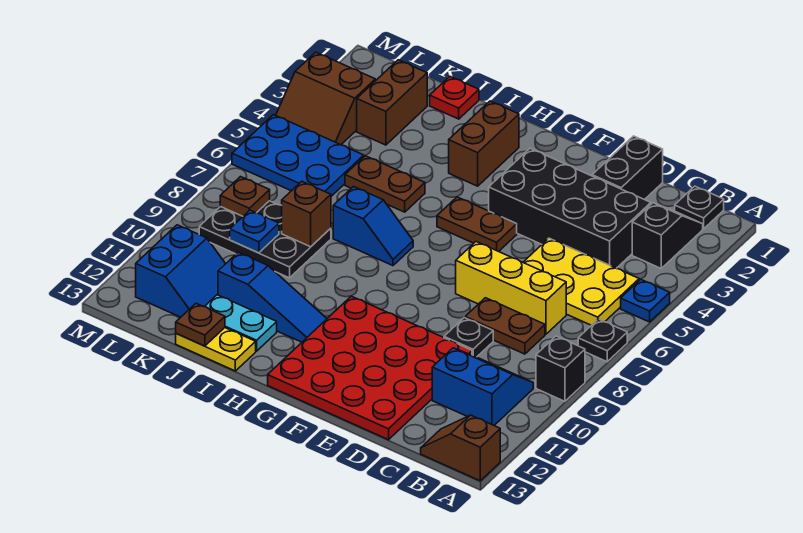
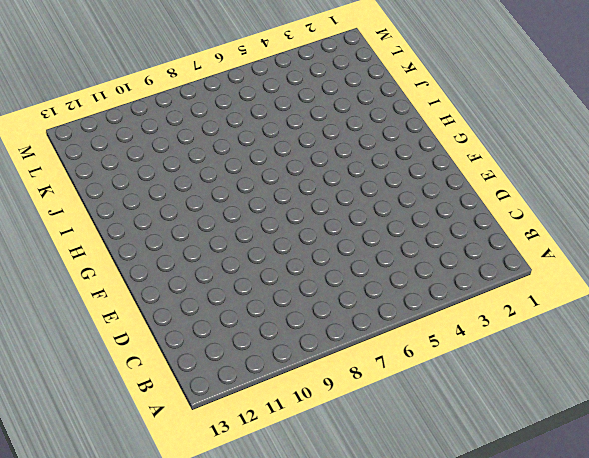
none -> blue 1x1 plate [621,279,670,322]
none -> black 1x1 plate [578,319,627,362]
none -> black 1x1 brick [536,336,585,401]
none -> brown 1x2 slope [421,415,500,481]

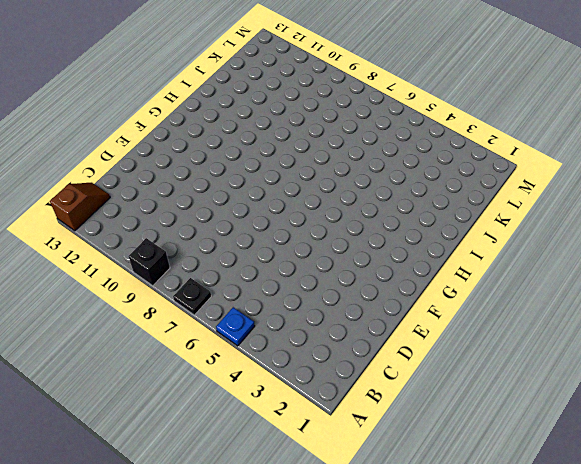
none -> black 1x1 plate [675,186,724,229]
none -> black 1x2 slope [632,203,703,268]
none -> yellow 2x3 plate [523,238,639,325]
none -> blue 2x2 slope [432,348,533,425]

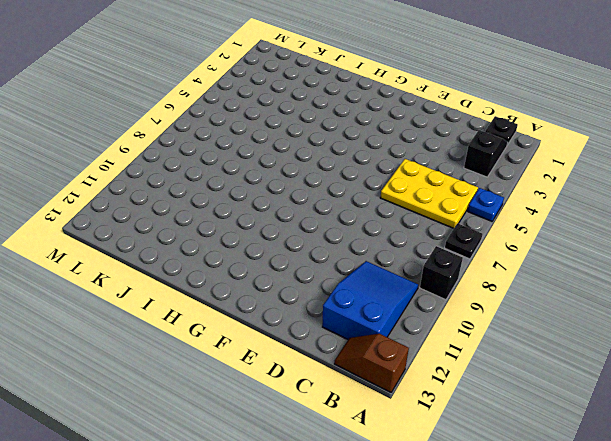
blue 2x3 slope [322,261,418,339] -> blue 2x2 slope [432,348,533,425]
none -> black 2x4 brick [489,148,651,268]
none -> yellow 1x3 brick [456,242,566,334]
none -> brown 1x2 plate [465,298,545,354]
none -> black 1x2 brick [592,136,663,200]

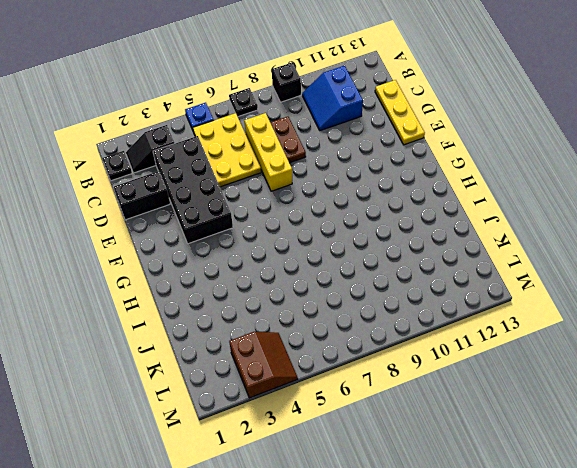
yellow 1x3 plate [375,80,425,145] -> red 4x4 plate [268,296,472,440]
none -> brown 1x2 slope [421,415,500,481]
none -> black 1x1 plate [444,318,493,357]
none -> brown 1x2 plate [437,197,517,252]
none -> brown 1x2 brick [449,101,519,186]

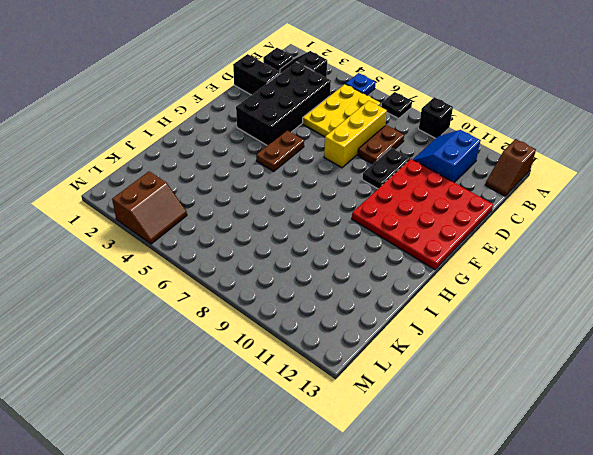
black 1x2 plate [362,148,410,189] -> black 1x1 plate [444,318,493,357]
none -> brown 1x2 brick [449,101,519,186]
none -> blue 1x2 slope [333,187,413,266]
none -> blue 1x3 slope [218,252,327,342]
none -> brown 1x2 plate [345,156,425,212]

